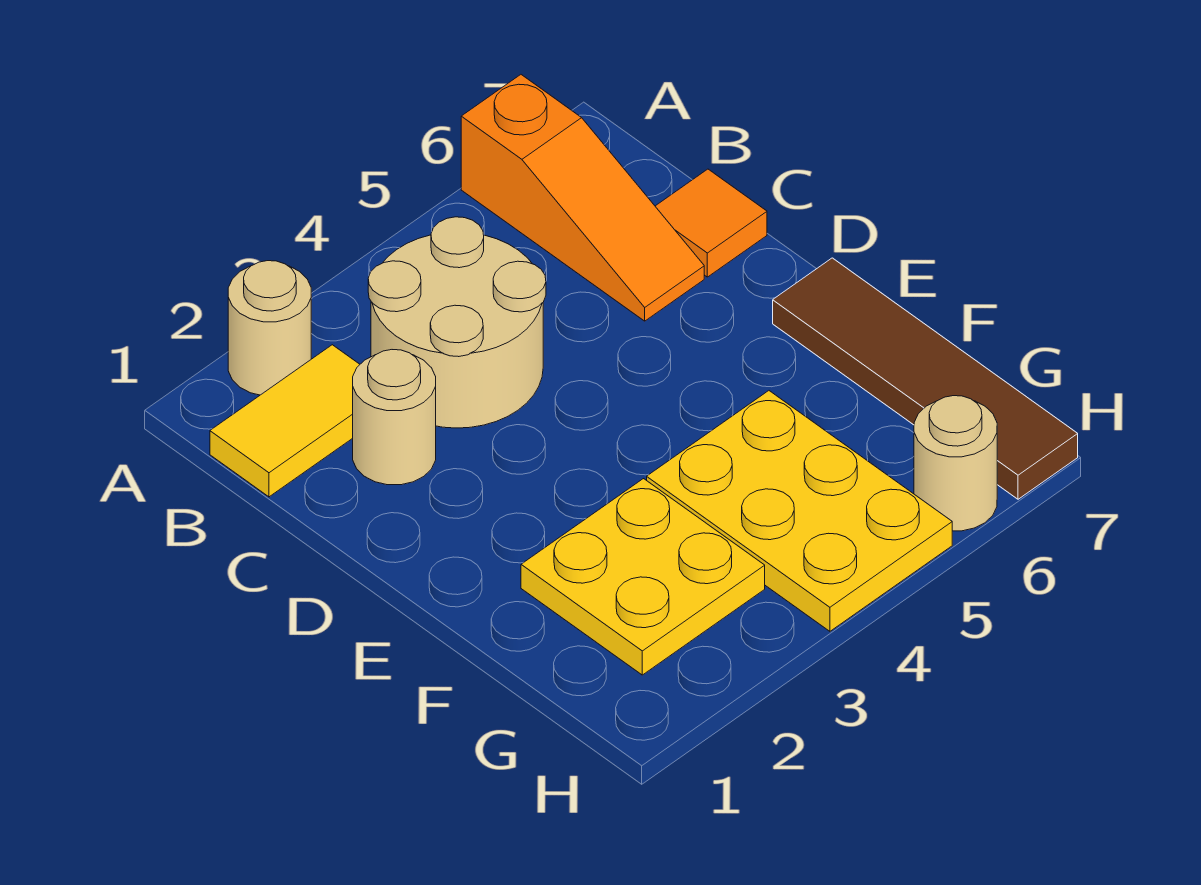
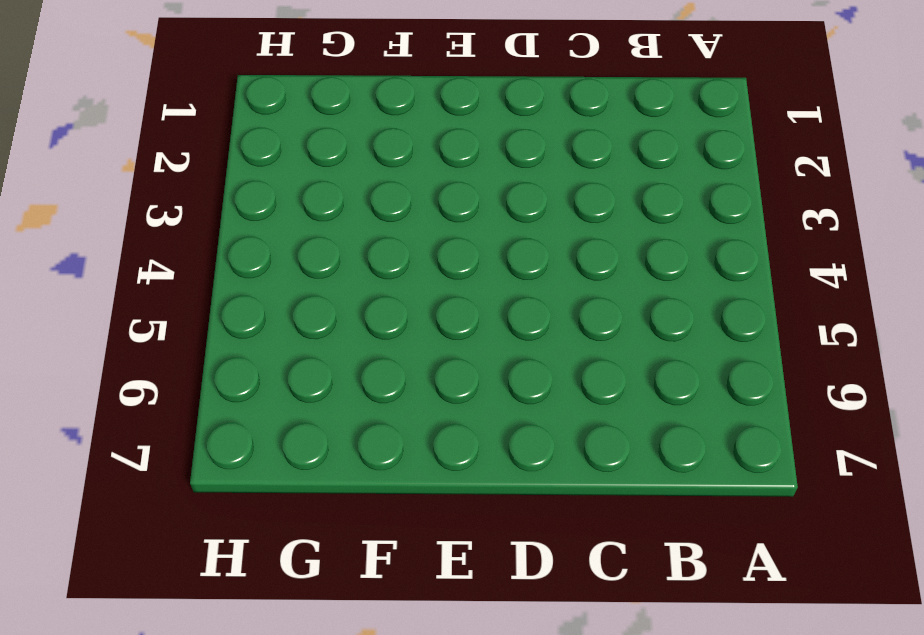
none -> tan 1x1 round brick [228,261,311,395]
none -> orange 1x3 slope [461,75,704,321]

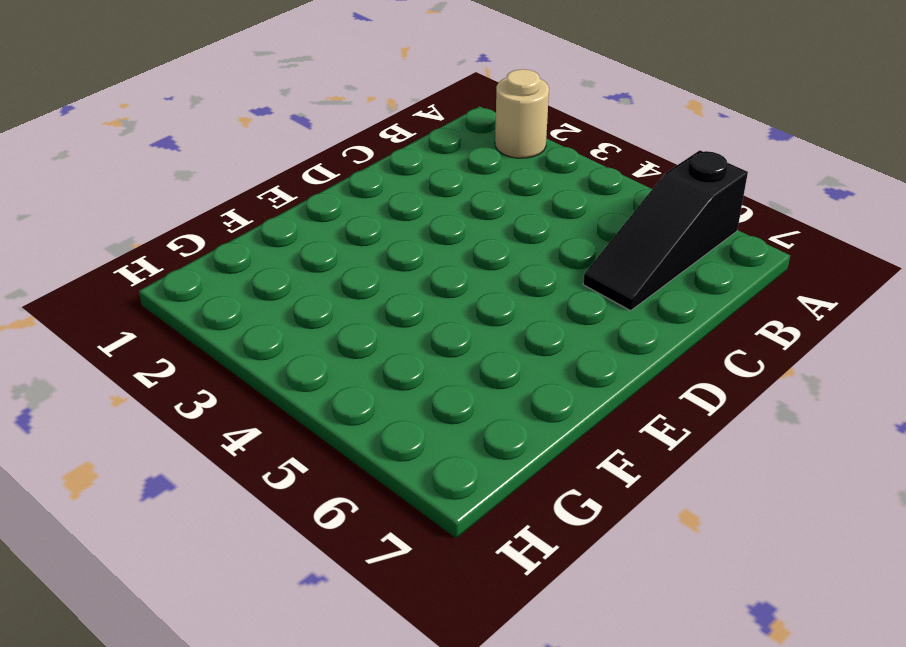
black 1x3 slope [583,150,748,311] -> orange 1x3 slope [461,75,704,321]
none -> yellow 1x2 tile [210,345,360,497]
none -> tan 2x2 round brick [368,217,546,428]

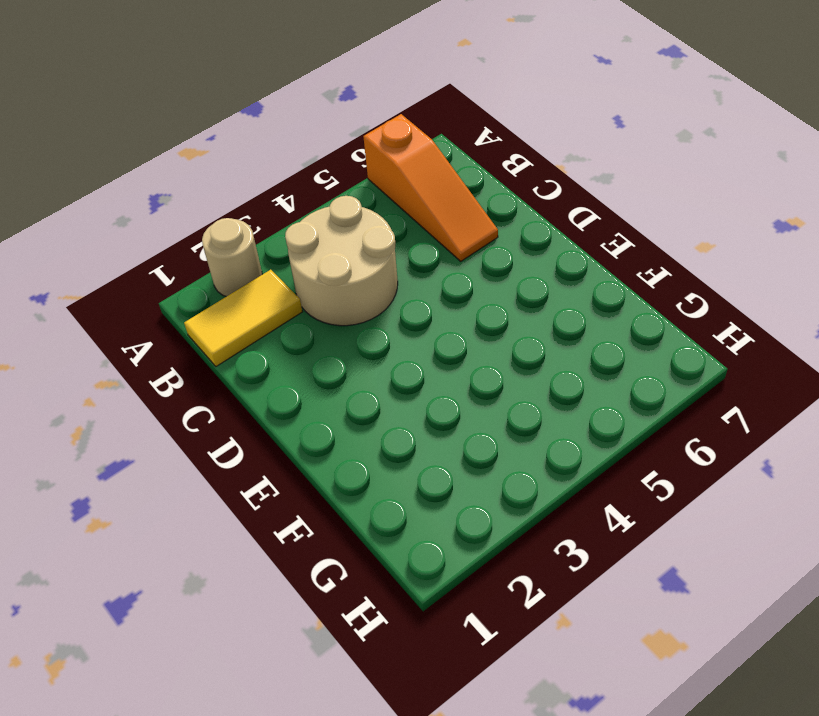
none -> tan 1x1 round brick [353,350,436,485]
none -> orange 1x1 tile [655,169,767,277]

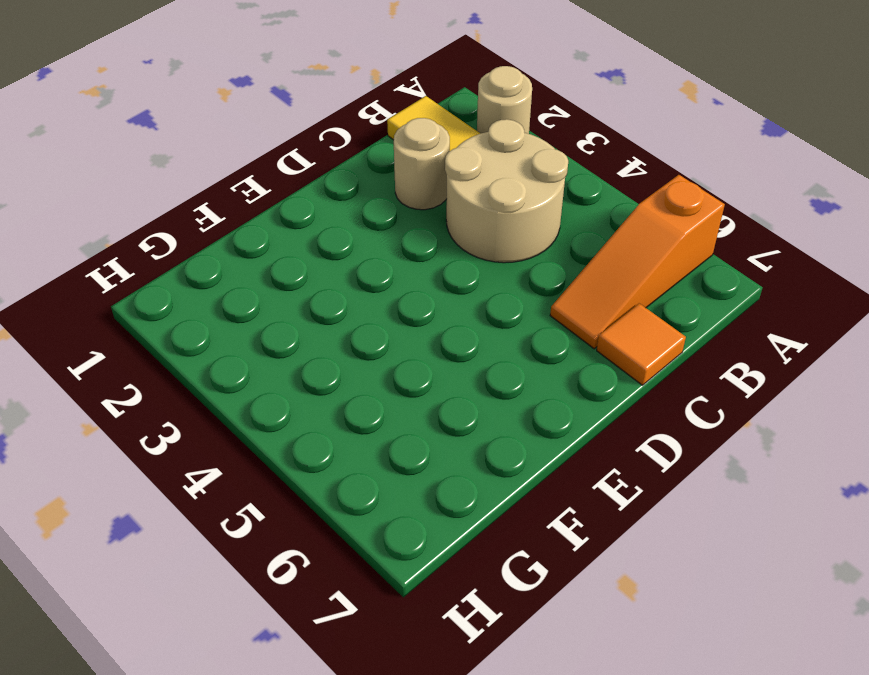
none -> brown 1x4 tile [773,258,1078,499]
none -> yellow 2x2 plate [521,479,765,675]

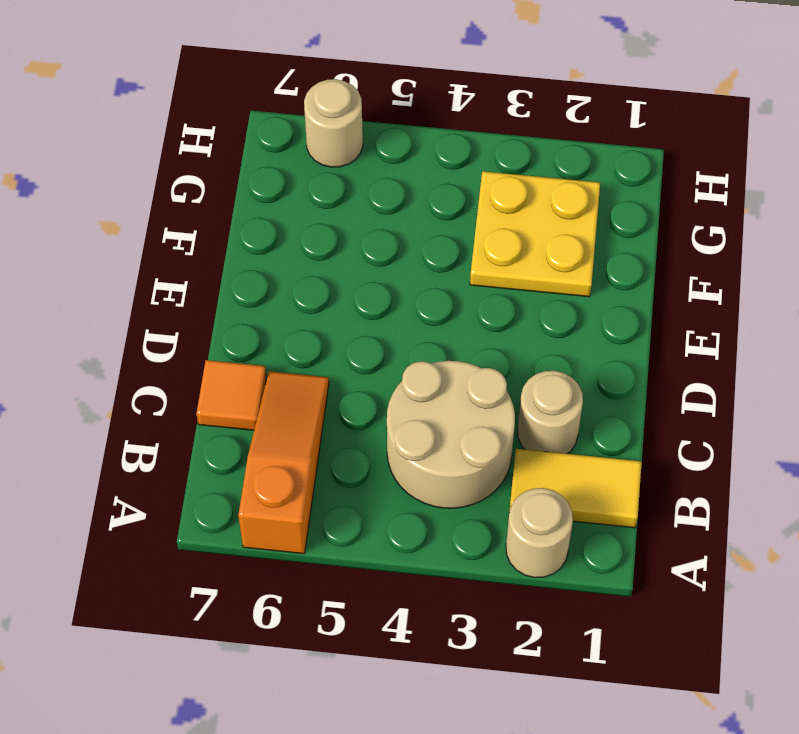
none -> brown 1x4 tile [773,258,1078,499]
none -> yellow 2x3 plate [647,391,952,631]

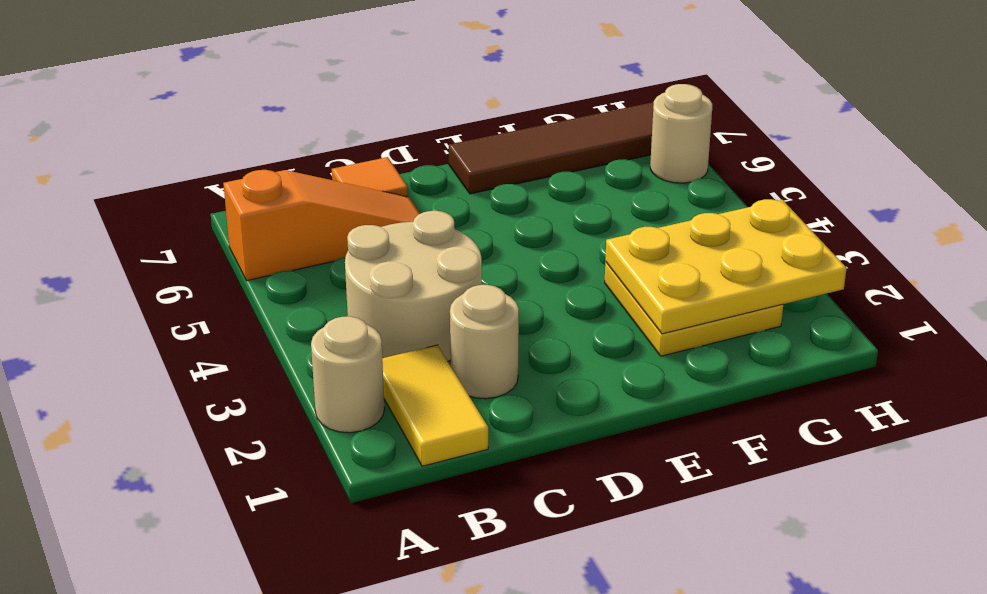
yellow 2x3 plate [605,199,847,334] -> yellow 2x3 plate moved to [647,391,952,631]

